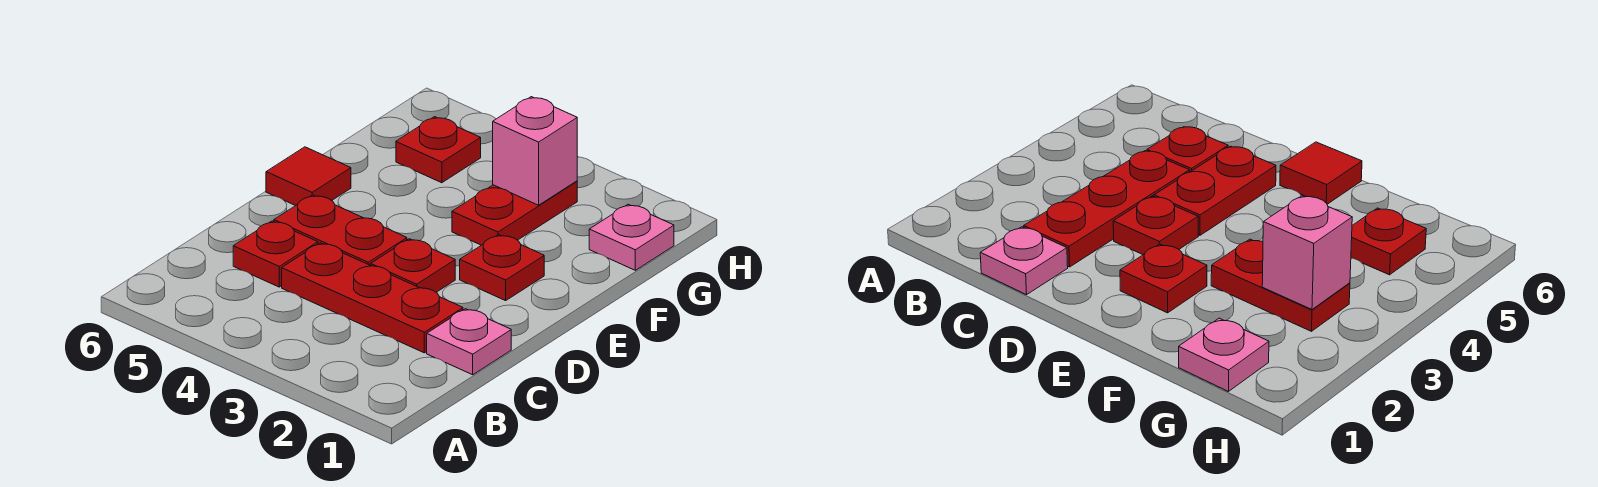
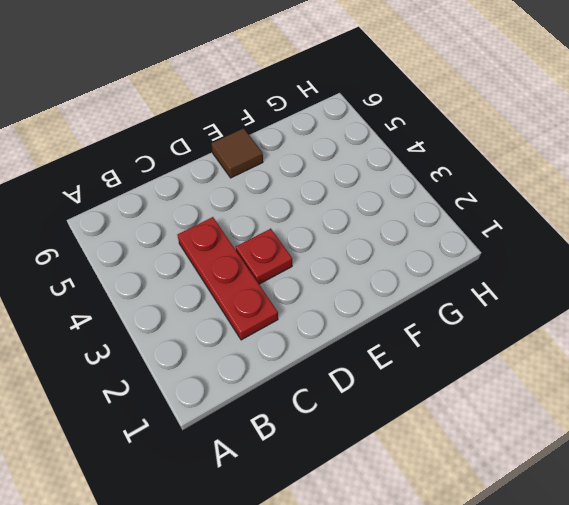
brown 1x1 tile [211,128,263,178] -> red 1x1 tile [266,147,351,206]
none -> pink 1x1 plate [427,309,511,375]
none -> red 1x1 plate [233,221,318,287]

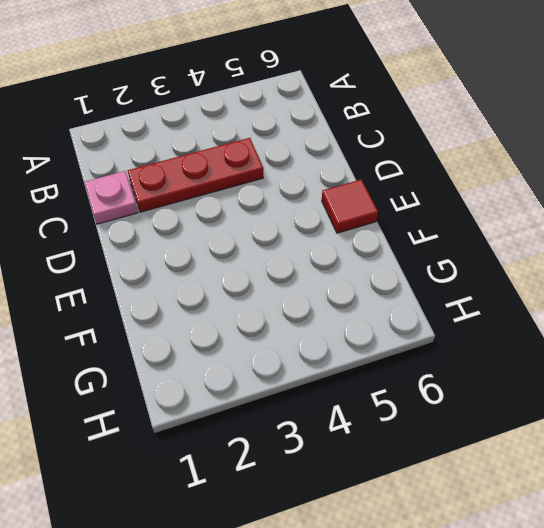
none -> red 1x1 plate [233,221,318,287]
none -> red 1x1 plate [371,239,455,292]

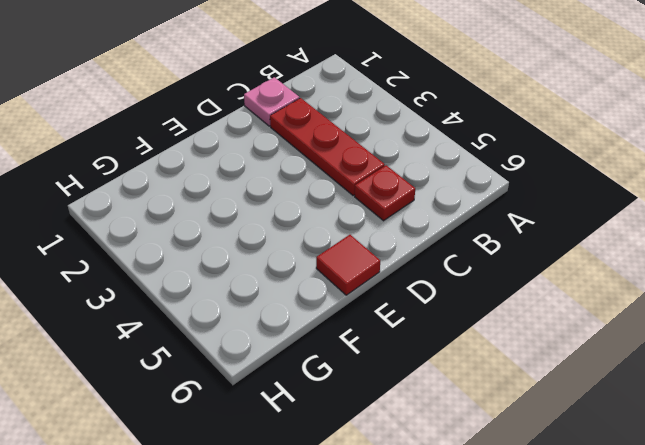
none -> red 1x1 plate [371,239,455,292]
none -> red 1x2 plate [274,195,407,265]

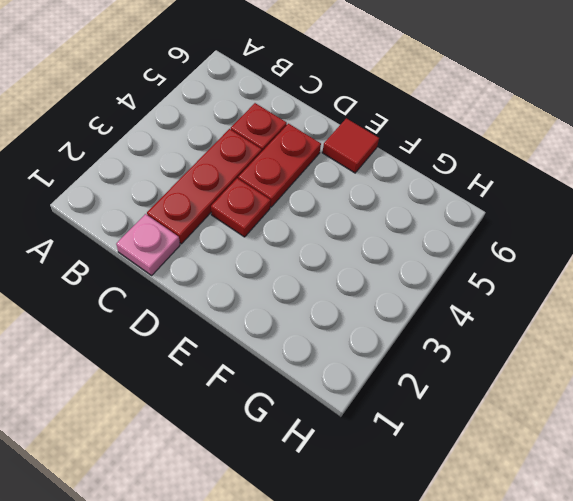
none -> red 1x1 plate [460,235,544,301]
none -> red 1x2 plate [452,181,577,245]

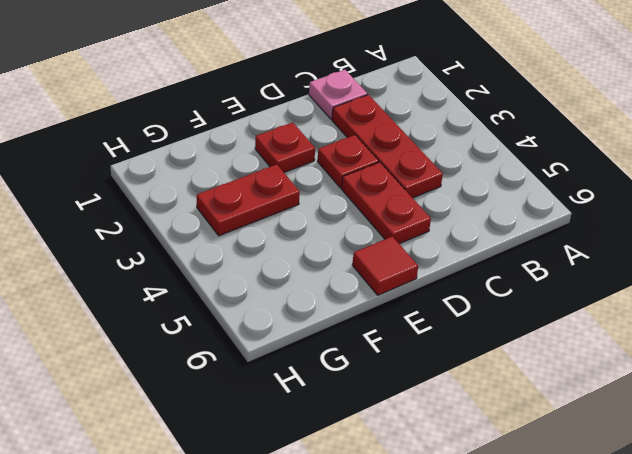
none -> red 1x1 plate [233,221,318,287]
none -> pink 1x1 plate [589,204,674,270]

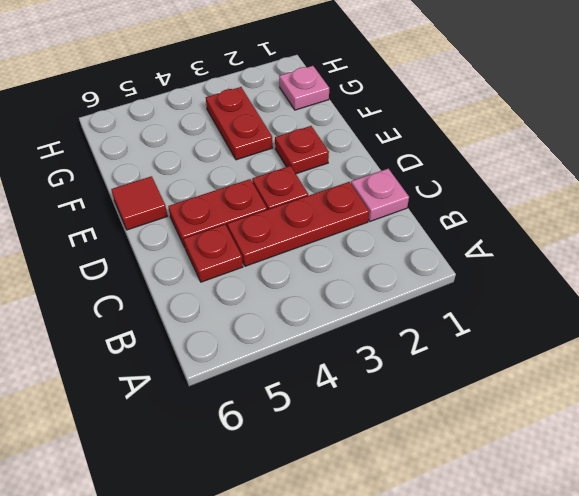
none -> red 1x1 plate [396,117,481,183]
none -> pink 1x1 brick [493,97,577,205]

